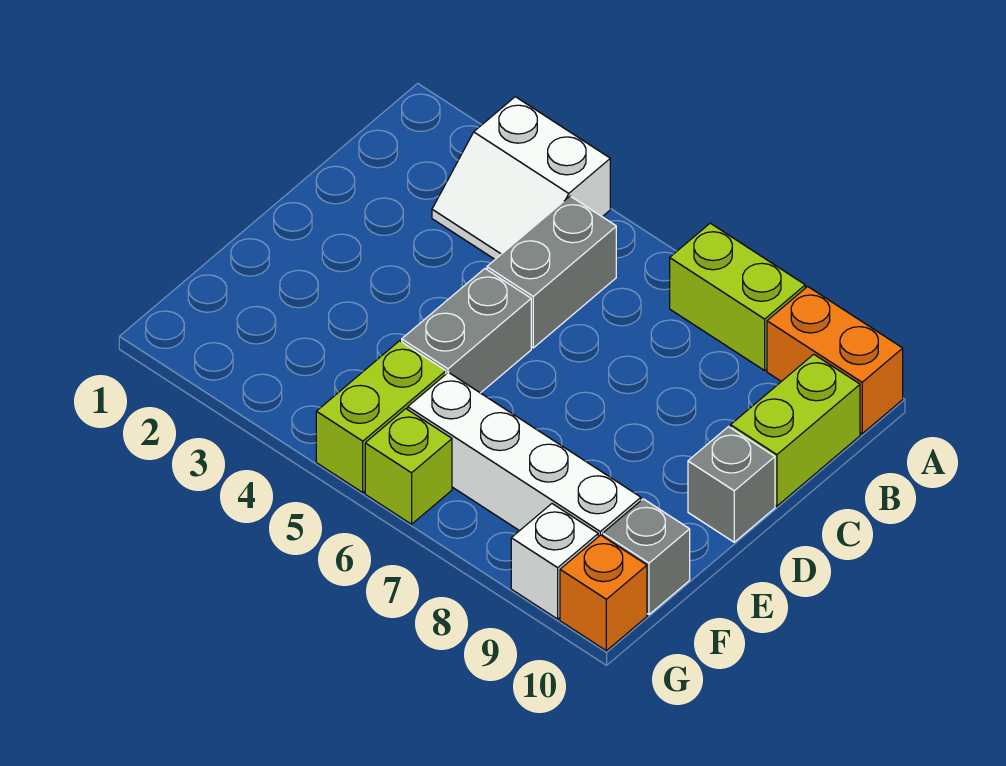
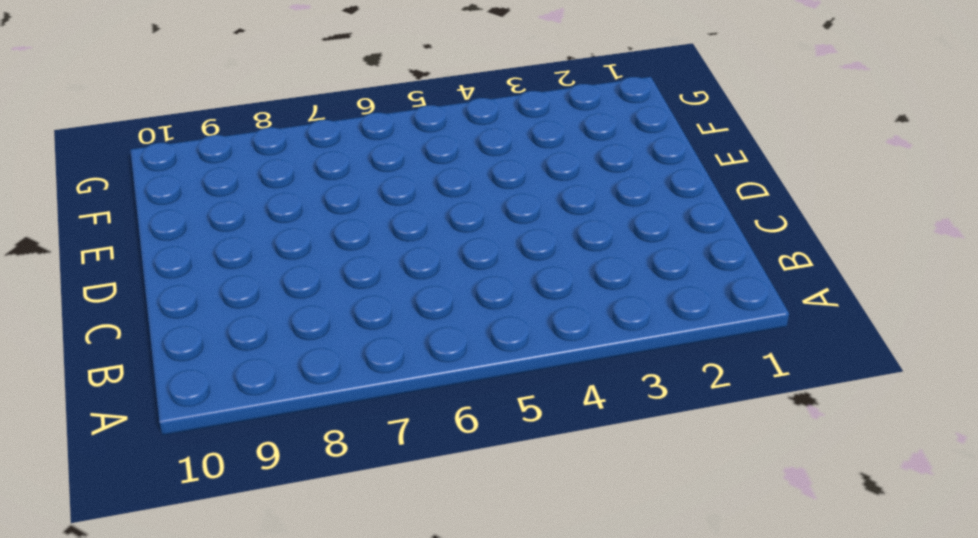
none -> white 2x2 slope [432,97,610,259]
none -> lime 1x2 brick [670,223,805,370]
none -> orange 1x2 brick [767,286,903,434]

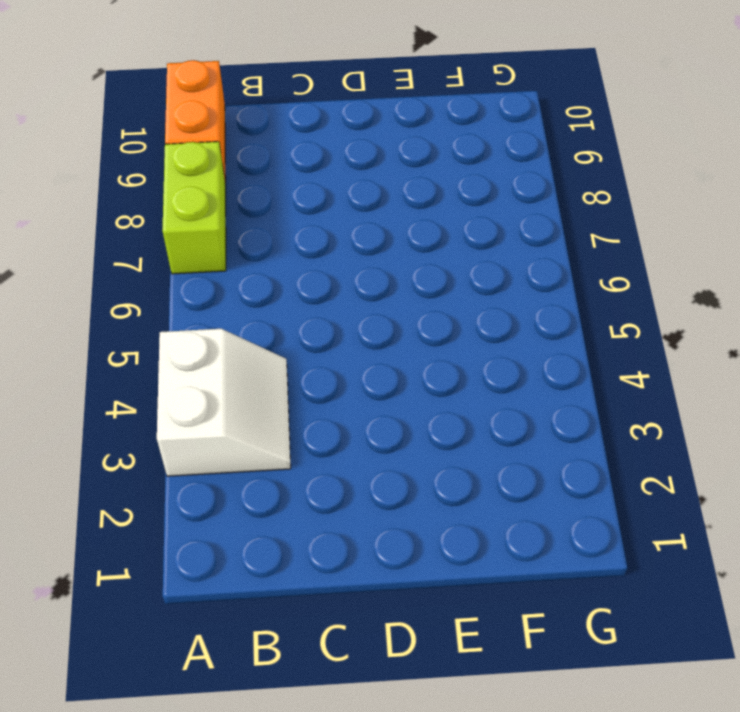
none -> grey 1x2 brick [487,196,616,348]
none -> lime 1x2 brick [731,354,860,506]
none -> grey 1x2 brick [402,269,531,393]

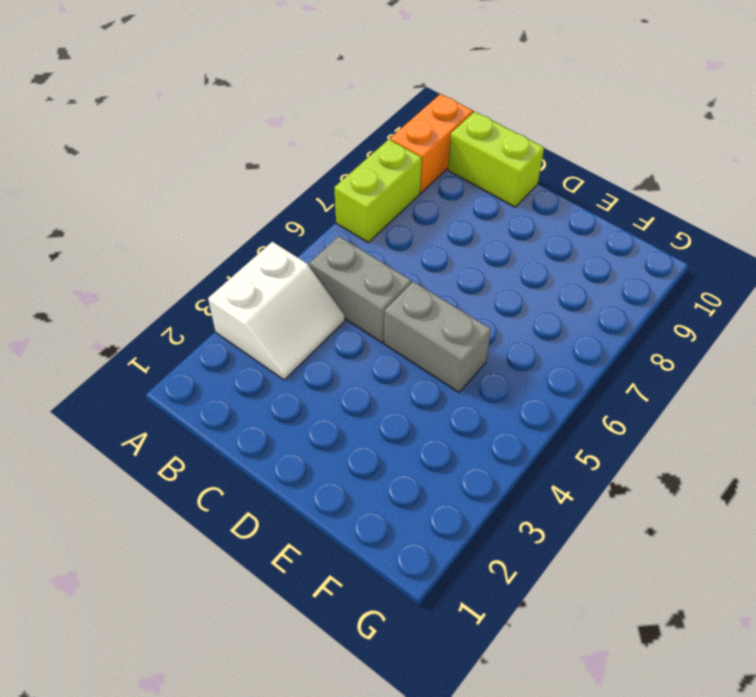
none -> grey 1x1 brick [688,427,775,542]
none -> lime 1x2 brick [316,341,446,493]
none -> white 1x4 brick [408,372,641,537]

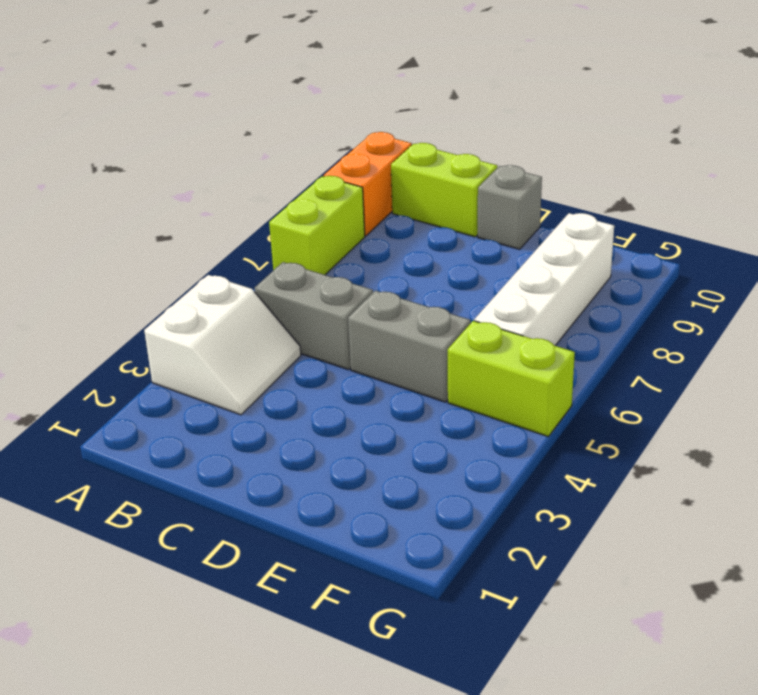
none -> grey 1x1 brick [603,499,690,614]
none -> lime 1x1 brick [365,409,452,524]
none -> white 1x1 brick [511,504,598,619]

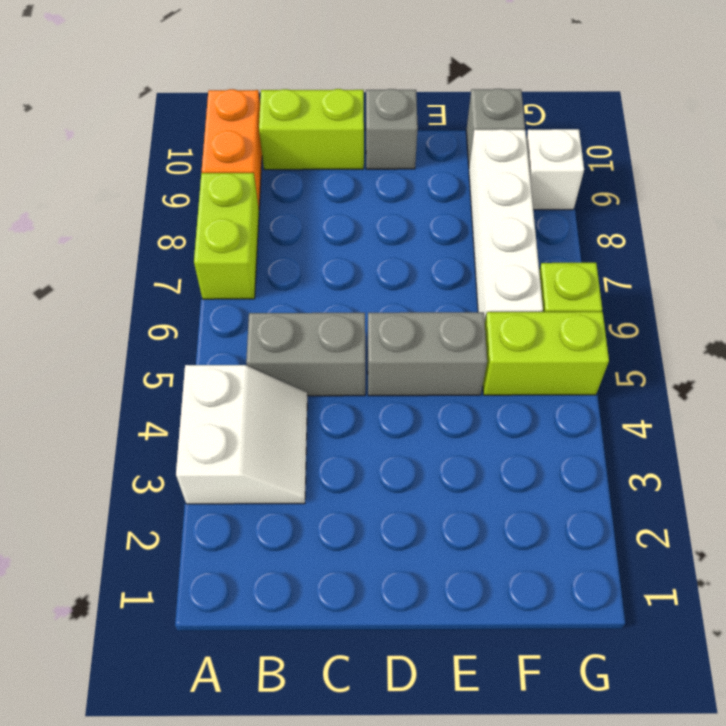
none -> orange 1x1 brick [560,535,647,651]

